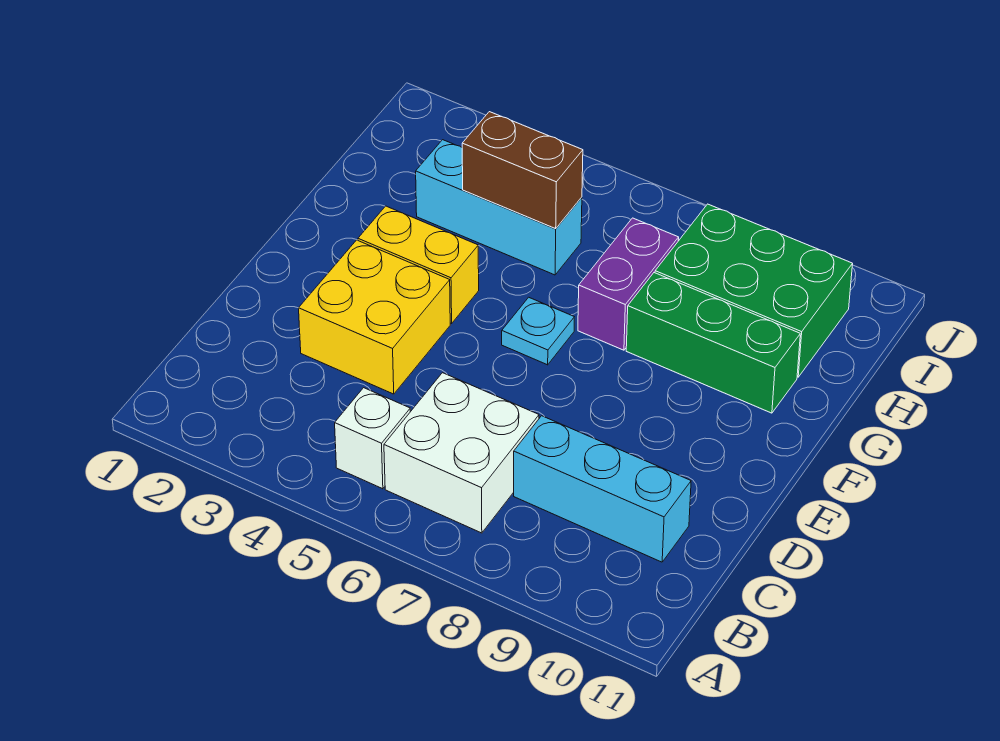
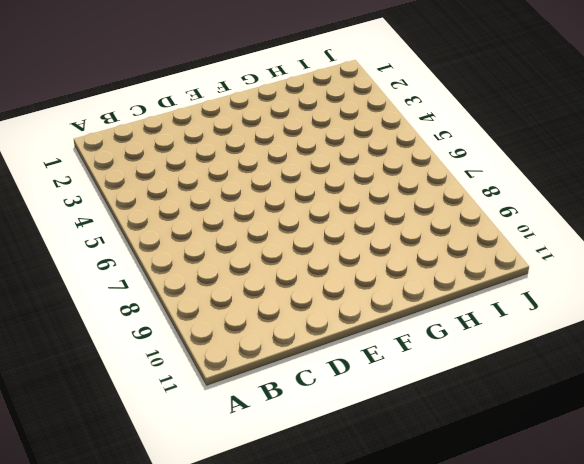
none -> white 1x1 brick [335,388,410,489]
none -> white 2x2 brick [384,373,539,533]

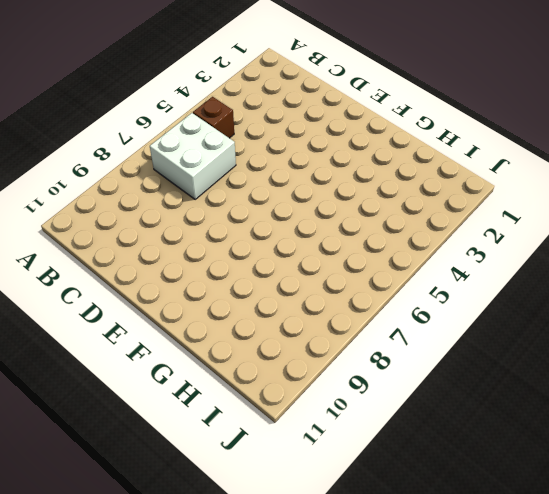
brown 1x1 brick [193,97,234,138] -> white 1x1 brick [335,388,410,489]
none -> cyan 1x3 brick [514,416,691,562]
none -> yellow 2x2 brick [299,240,450,394]

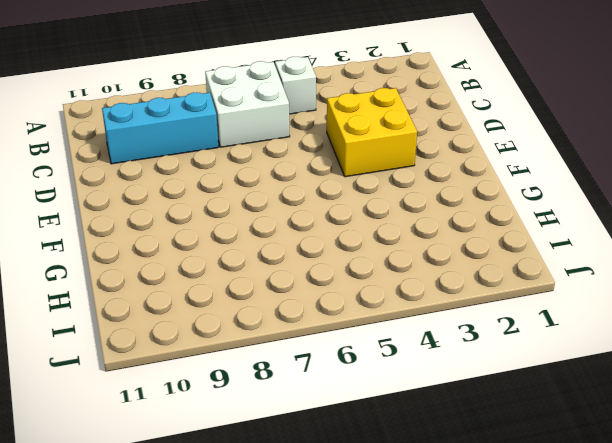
none -> yellow 1x2 brick [358,206,479,323]
none -> cyan 1x1 plate [502,297,574,365]

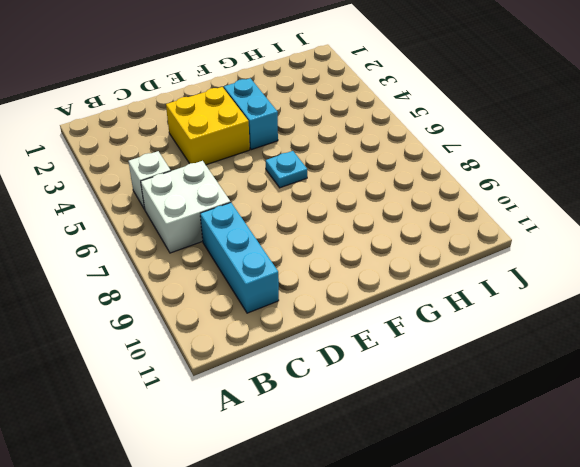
cyan 1x2 brick [224,78,278,150] -> yellow 1x2 brick [358,206,479,323]
none -> purple 1x2 brick [578,218,679,350]
none -> green 1x3 brick [626,273,800,413]

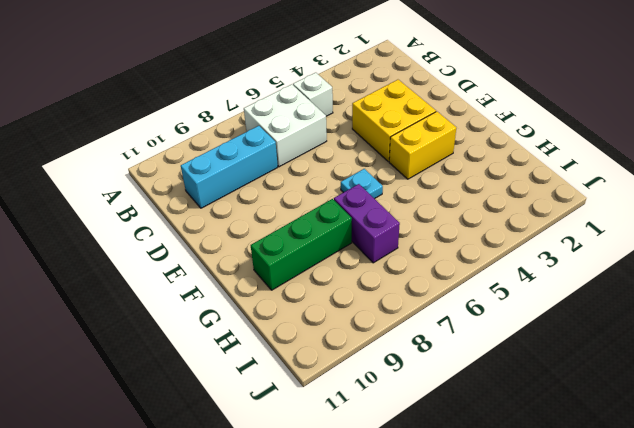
none -> cyan 1x3 brick [416,140,582,275]
none -> green 2x3 brick [655,204,853,377]

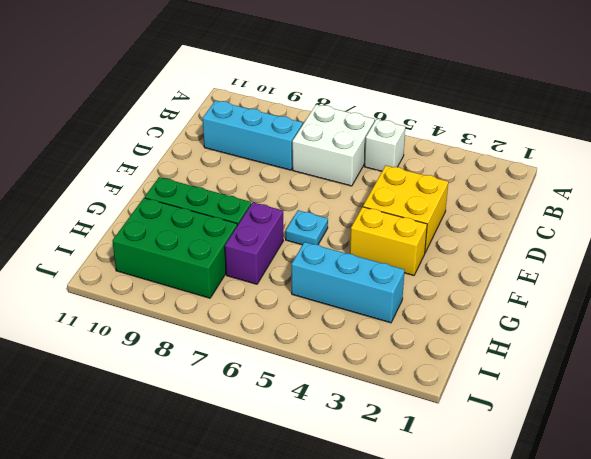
none -> brown 1x2 brick [462,112,583,229]

